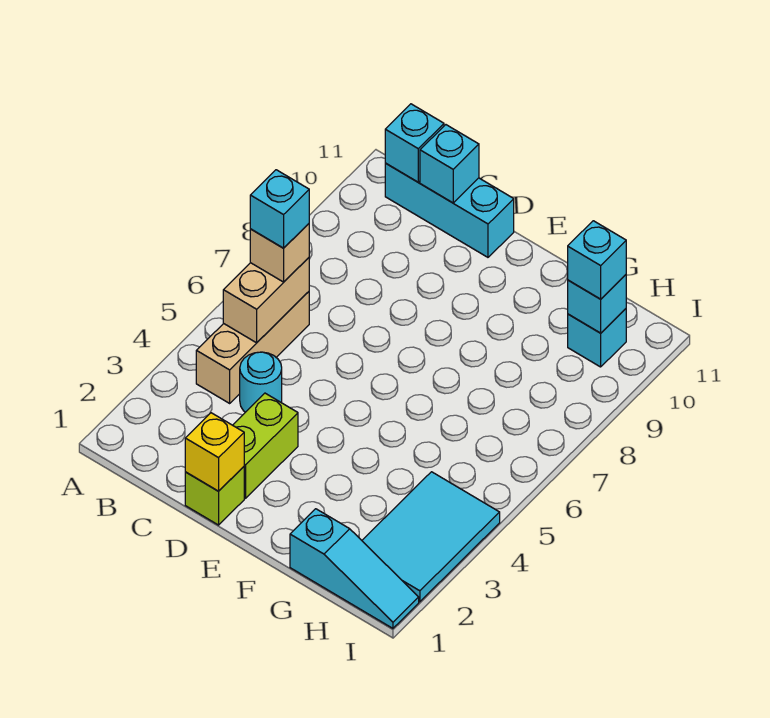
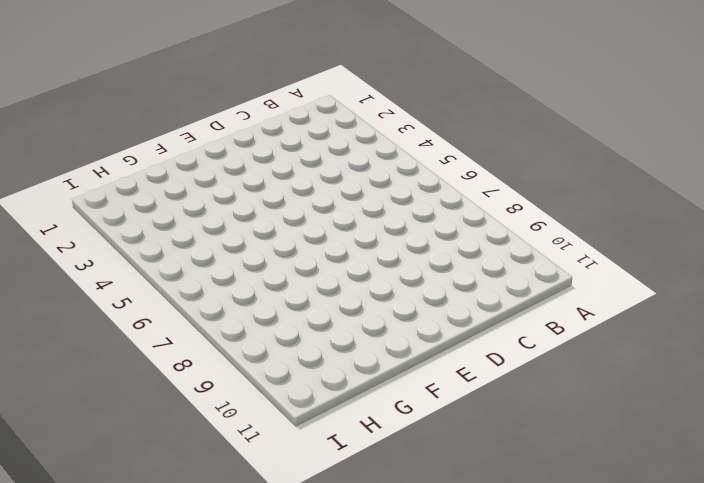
none -> tan 1x3 brick [196,292,309,403]
none -> cyan 1x3 brick [385,163,514,257]
none -> cyan 1x1 round brick [240,352,282,412]

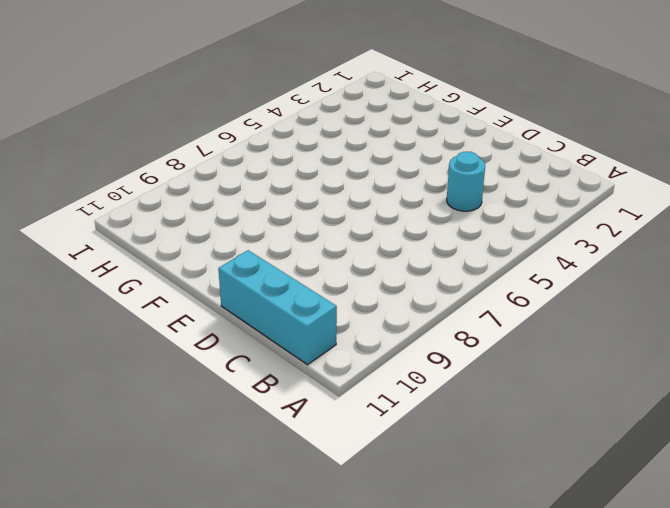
none -> tan 1x3 brick [196,292,309,403]
none -> lime 1x1 brick [185,467,244,525]
none -> lime 1x2 brick [233,393,298,498]

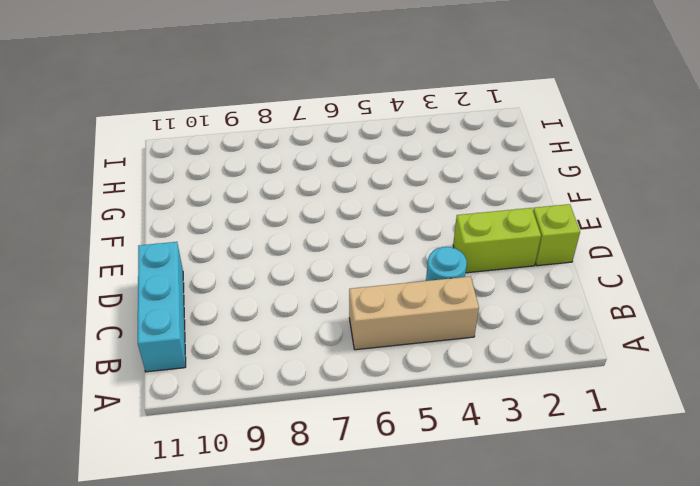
none -> cyan 1x3 slope [290,509,419,628]
none -> cyan 2x3 tile [362,472,500,602]
none -> cyan 1x1 brick [568,309,626,367]

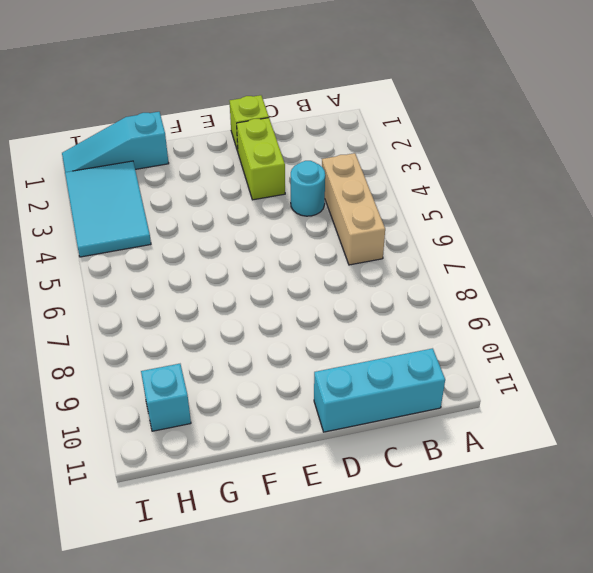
none -> tan 1x2 brick [223,258,309,343]
none -> cyan 1x1 brick [385,104,444,182]
none -> cyan 1x1 brick [420,125,479,203]

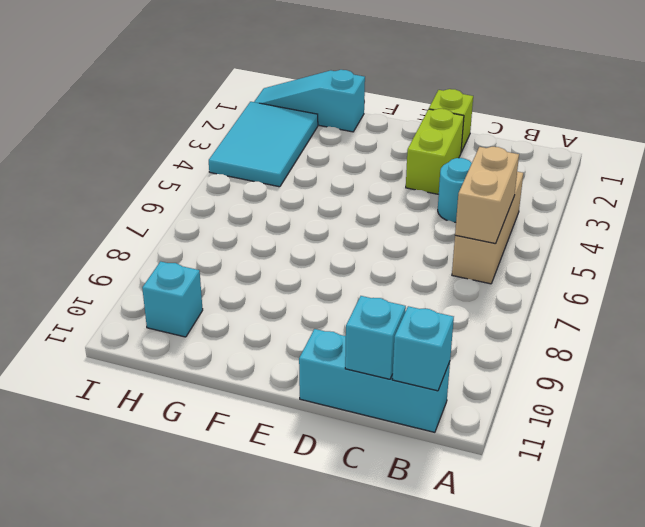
none -> yellow 1x1 brick [185,413,244,491]
none -> cyan 1x1 brick [568,275,626,333]
none -> tan 1x1 brick [250,224,309,282]

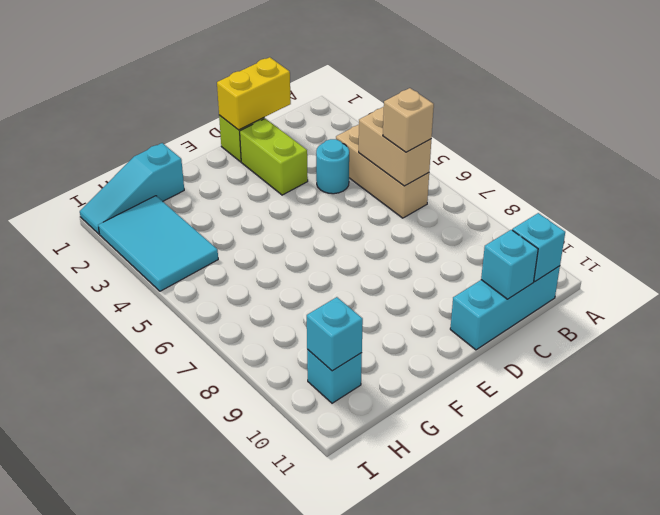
yellow 1x2 brick [217,57,291,130] -> yellow 1x1 brick [185,413,244,491]
none -> cyan 1x1 brick [568,221,626,299]
none -> cyan 1x1 brick [250,170,309,248]

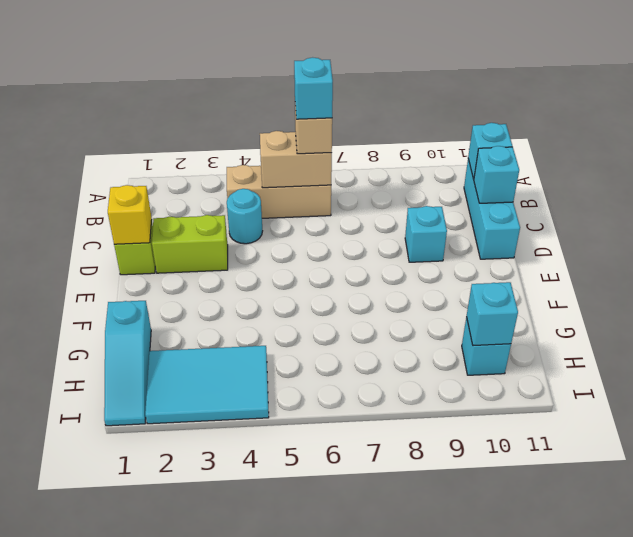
cyan 1x1 brick [405,206,447,262] -> cyan 1x1 brick moved to [568,221,626,299]

